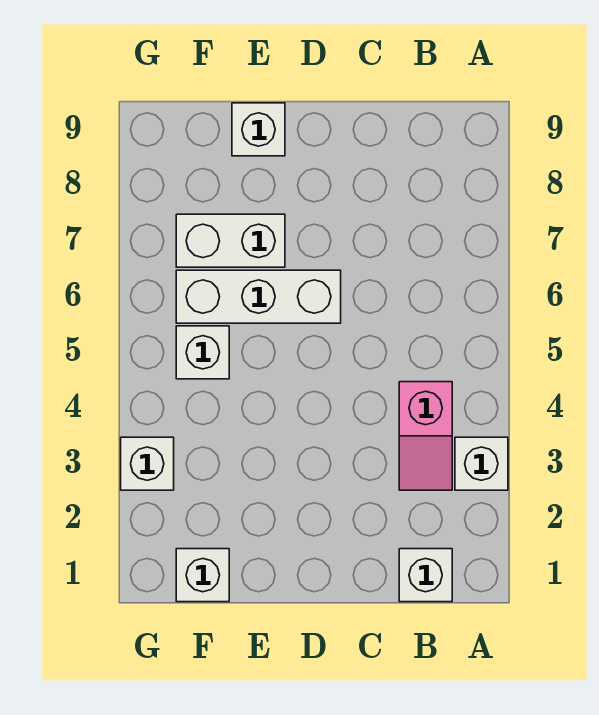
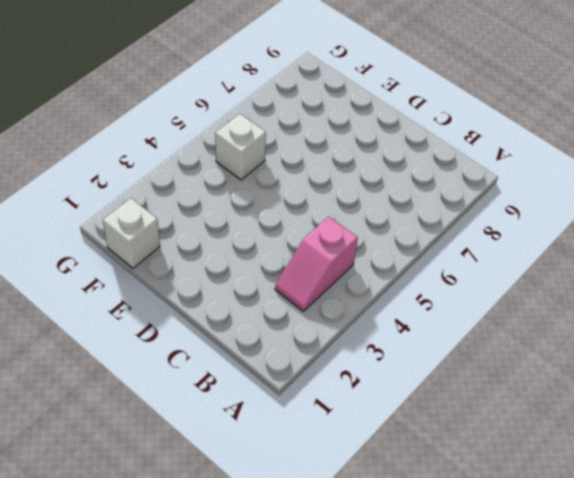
none -> white 1x1 brick [455,437,508,490]
none -> white 1x1 brick [399,549,452,602]

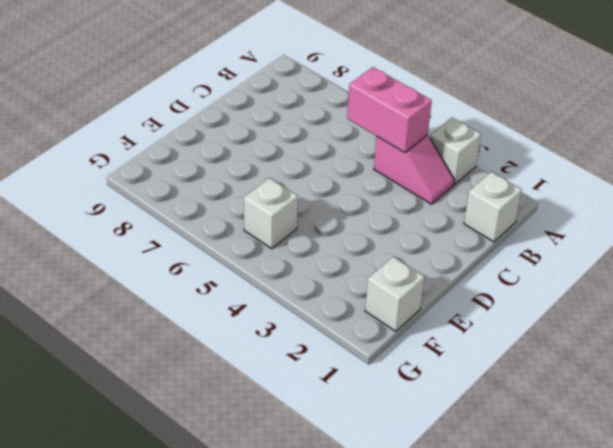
pink 1x2 brick [347,67,432,153] -> none
none -> white 1x3 brick [176,270,341,323]
none -> white 1x2 brick [176,214,285,267]

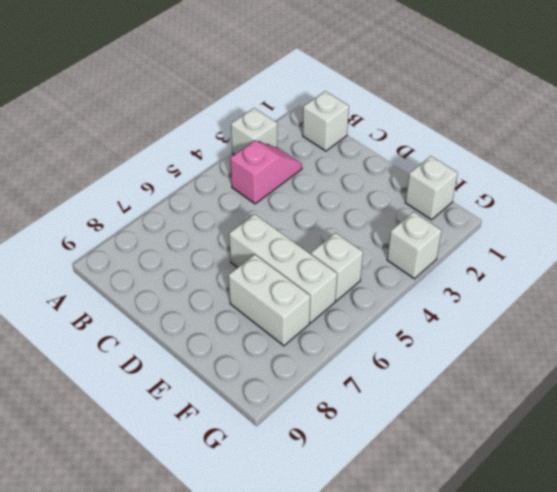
none -> white 1x1 brick [232,103,285,156]

